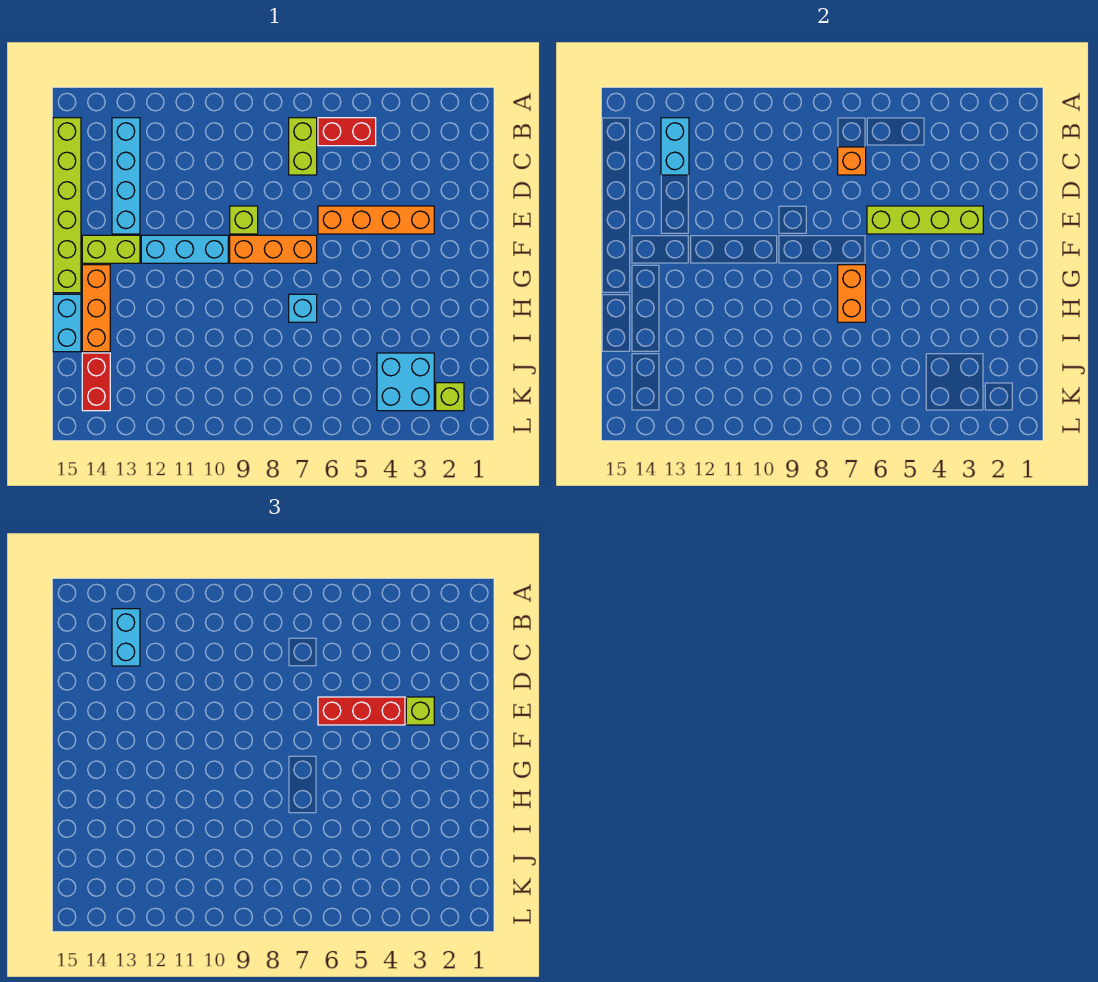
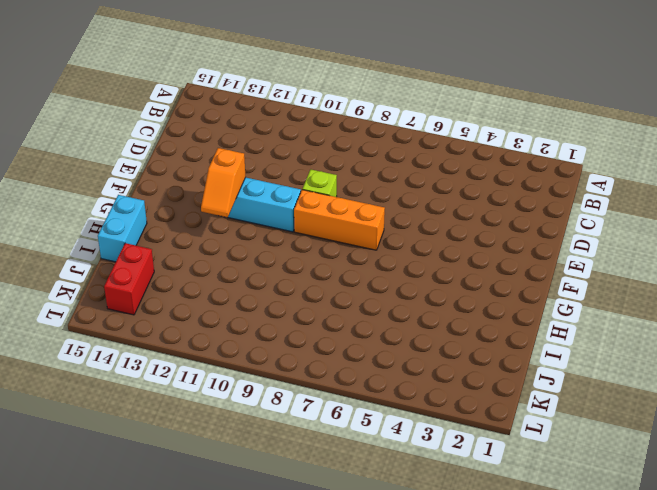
orange 1x2 slope [201,148,245,217] -> none
none -> red 1x2 brick [318,118,376,146]
none -> lime 1x2 brick [289,118,317,175]
none -> cyan 1x4 brick [112,118,140,234]

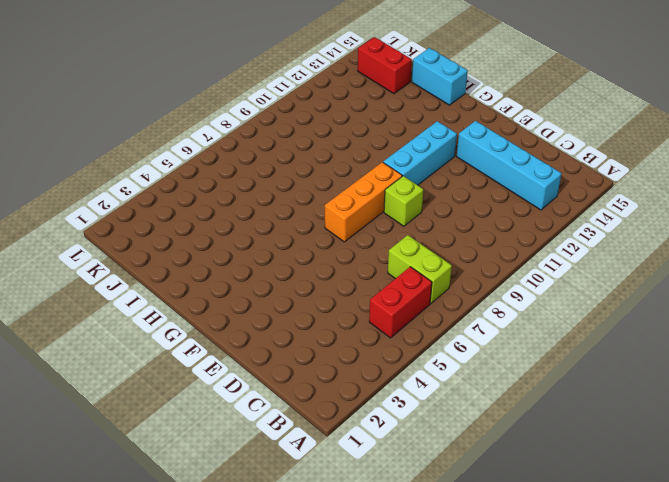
none -> lime 1x6 brick [53,118,81,293]
none -> orange 1x4 brick [318,206,434,234]
none -> lime 1x2 brick [82,235,140,263]

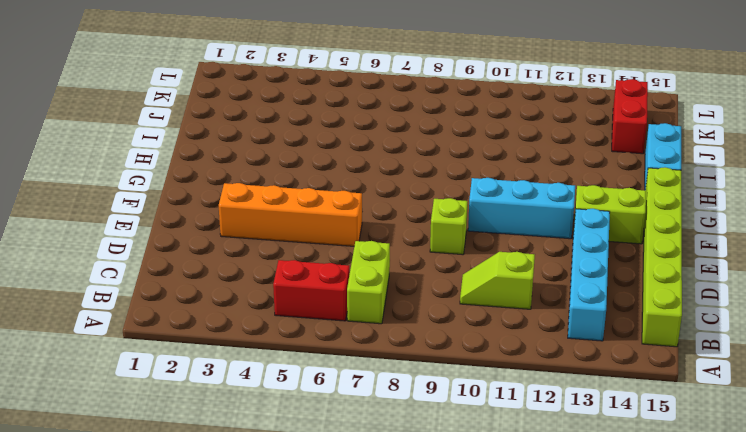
lime 1x2 slope [460,252,535,309] -> none
none -> orange 1x3 brick [230,235,317,263]
none -> orange 1x3 brick [82,265,110,352]
none -> cyan 1x1 brick [289,294,317,322]

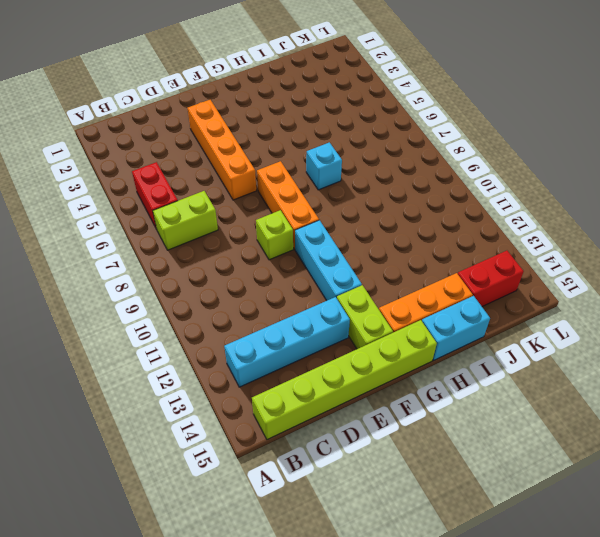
none -> cyan 2x2 brick [377,353,434,411]
none -> lime 1x1 brick [436,383,464,411]
none -> cyan 1x2 brick [661,118,689,175]

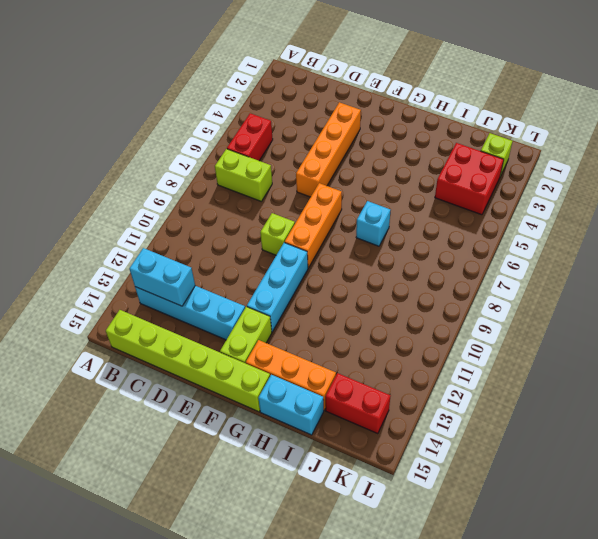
red 2x2 brick [435,143,504,215] -> cyan 2x2 brick [377,353,434,411]
none -> orange 1x1 brick [838,147,866,175]
none -> lime 1x4 brick [867,206,983,234]
none -> orange 1x2 brick [838,265,866,322]

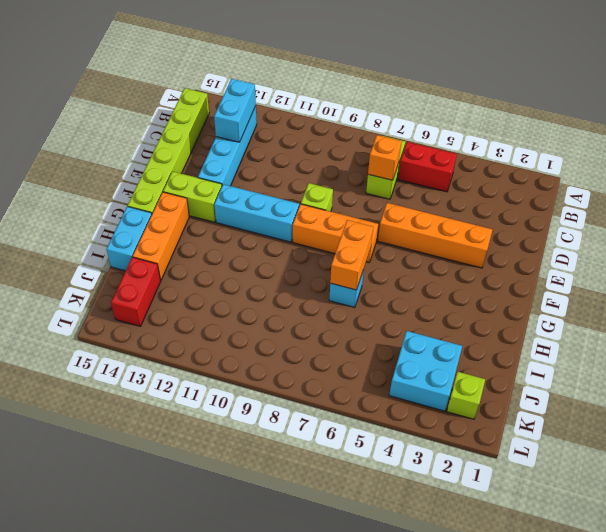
none -> lime 1x4 brick [867,206,983,234]
none -> cyan 1x2 brick [112,609,140,666]
none -> lime 1x1 brick [406,697,434,725]

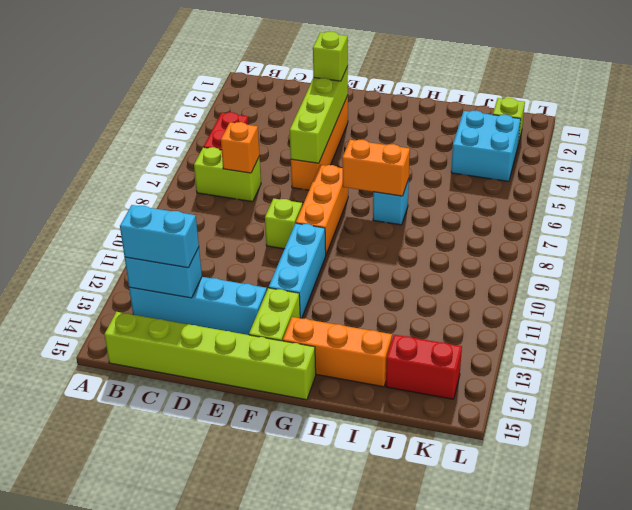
none -> cyan 1x2 brick [53,294,81,352]
none -> red 1x3 brick [318,697,405,725]

